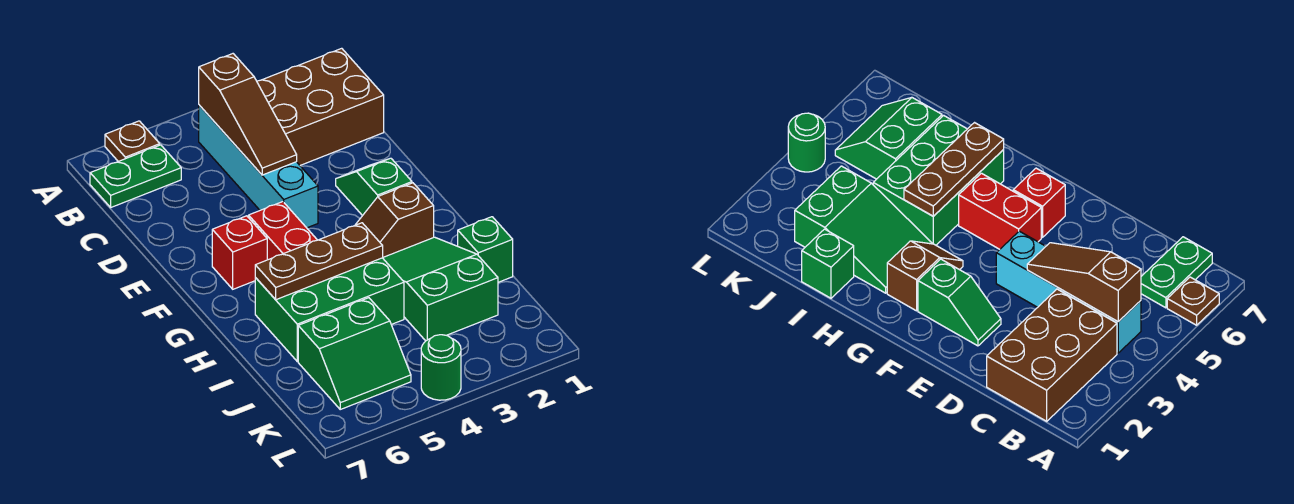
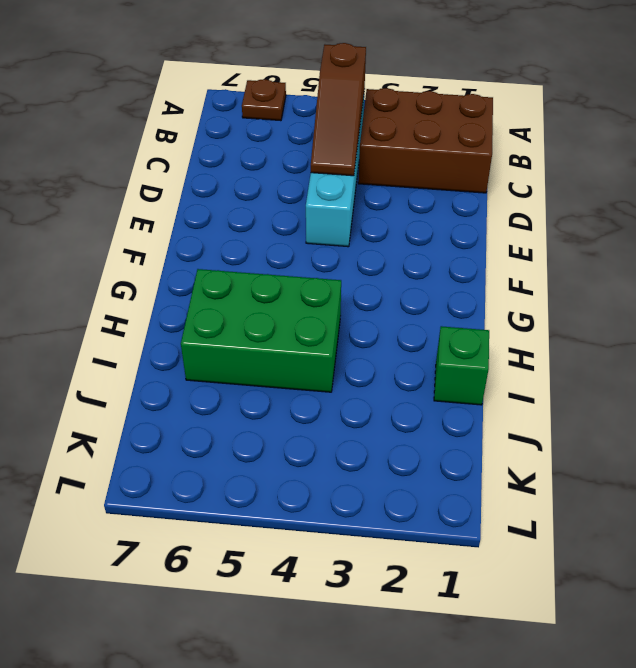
none -> green 1x2 plate [90,145,181,207]
none -> green 1x2 slope [336,158,412,216]
none -> red 1x2 brick [249,202,317,260]

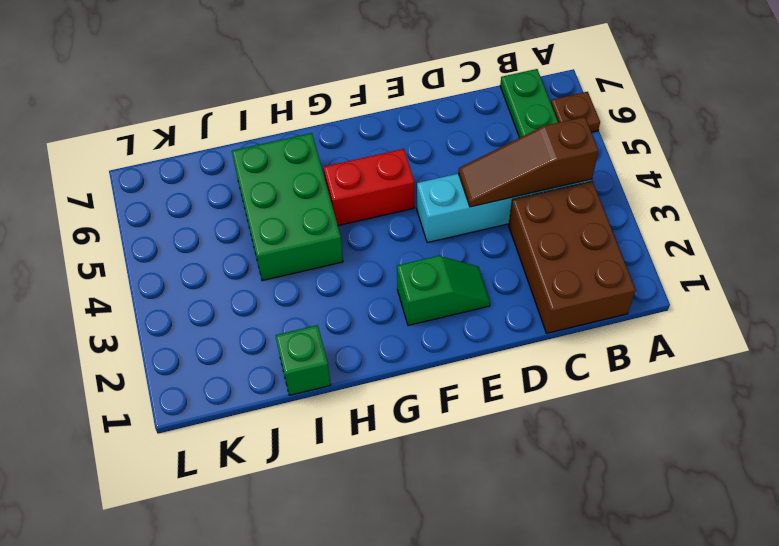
none -> red 1x1 brick [212,216,267,289]
none -> brown 1x2 slope [356,183,434,257]
none -> green 2x3 slope [383,237,498,341]

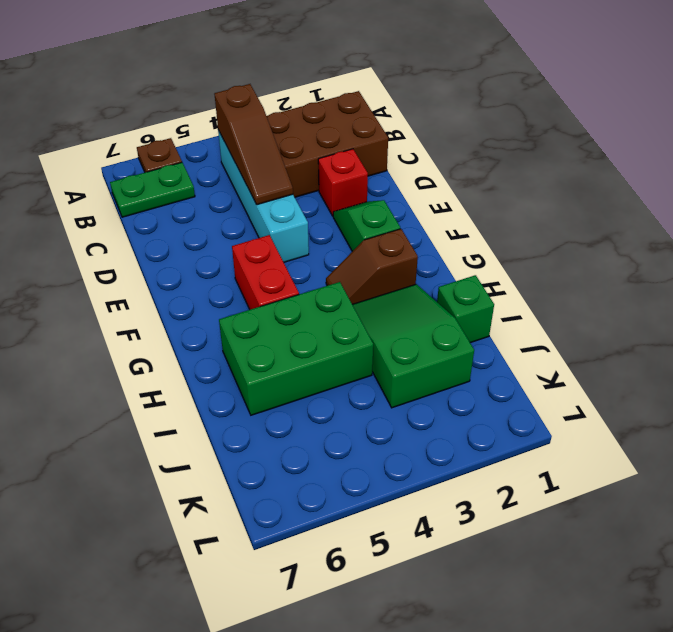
red 1x1 brick [318,149,368,216] -> red 1x1 brick moved to [212,216,267,289]
none -> green 2x2 slope [298,298,411,409]
none -> green 1x1 round brick [421,335,461,400]
none -> brown 1x3 plate [255,223,383,300]

